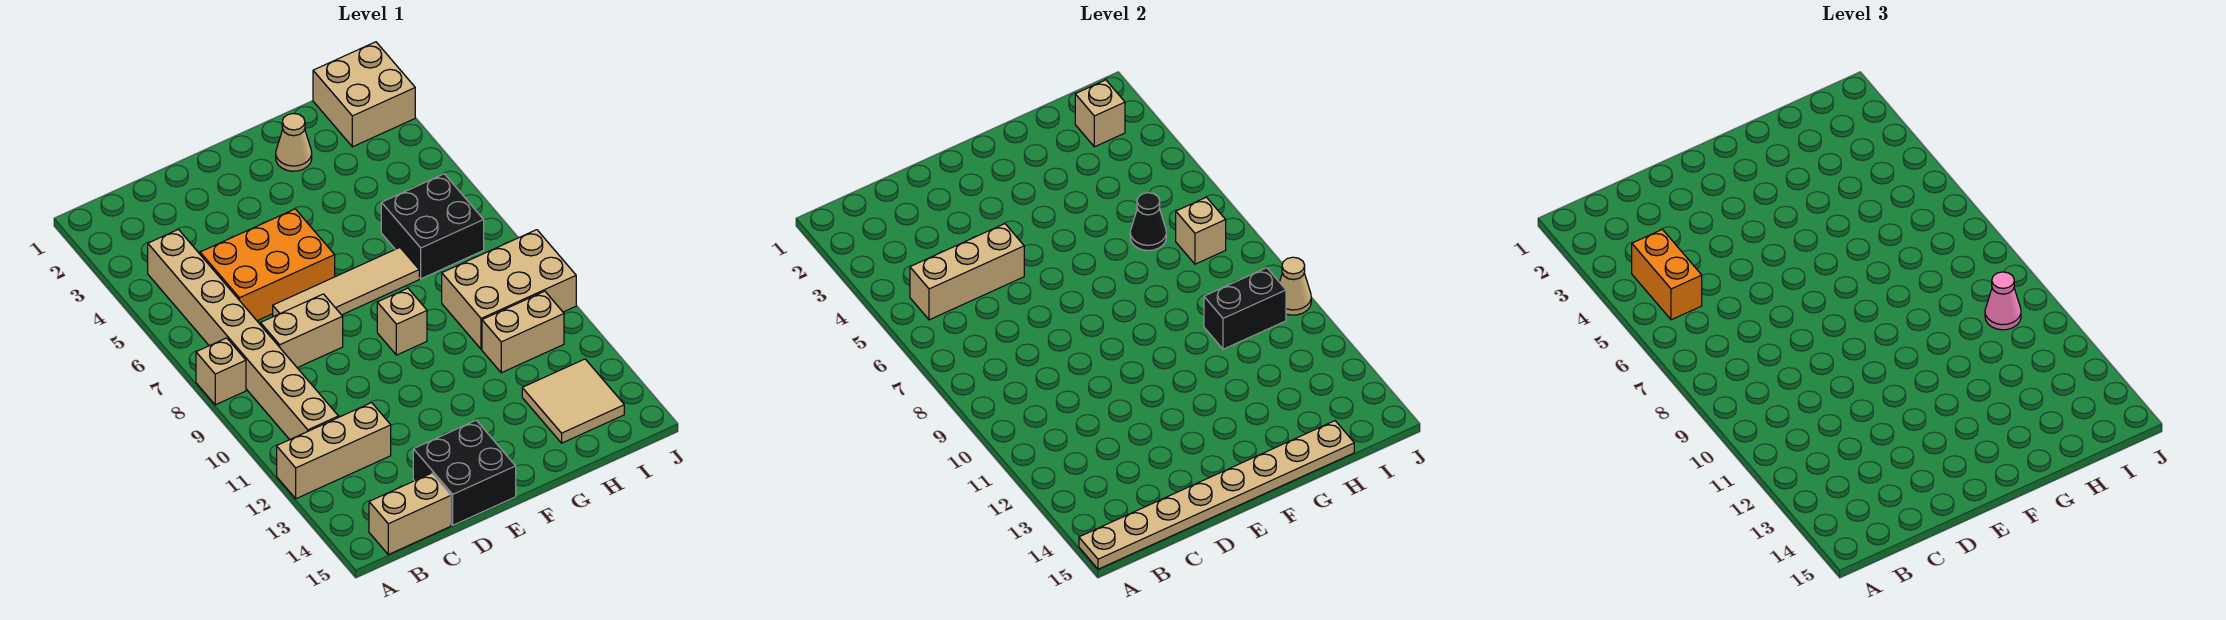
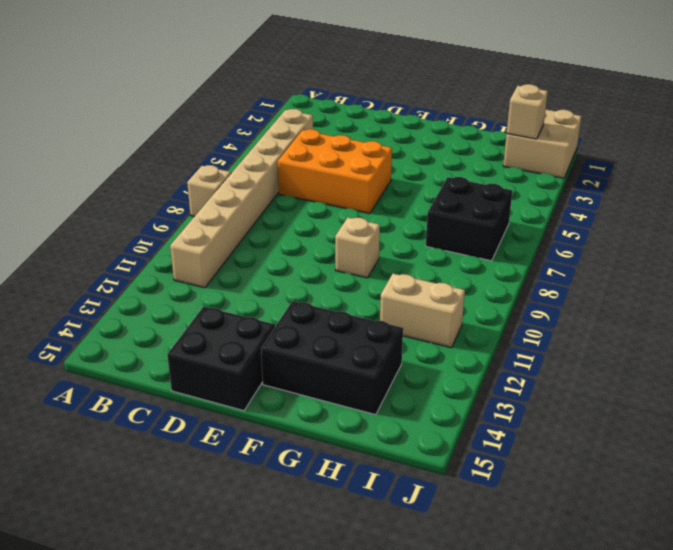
black 2x3 brick [261,301,403,415] -> tan 2x2 tile [522,359,624,443]
none -> tan 1x3 brick [277,403,391,499]
none -> tan 1x2 brick [369,473,451,555]
none -> tan 1x2 brick [261,294,343,368]

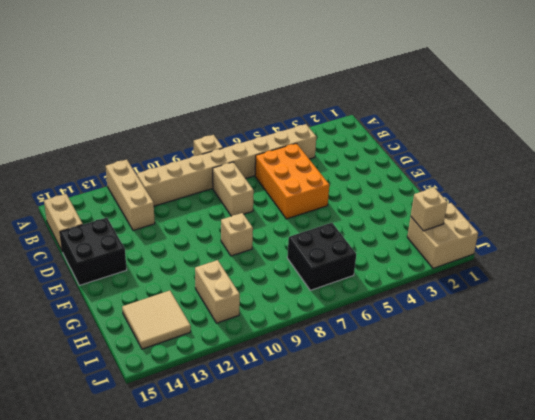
none -> tan 1x4 tile [273,248,419,316]
none -> tan 1x1 cone [276,113,312,171]
none -> tan 2x3 brick [442,230,576,349]

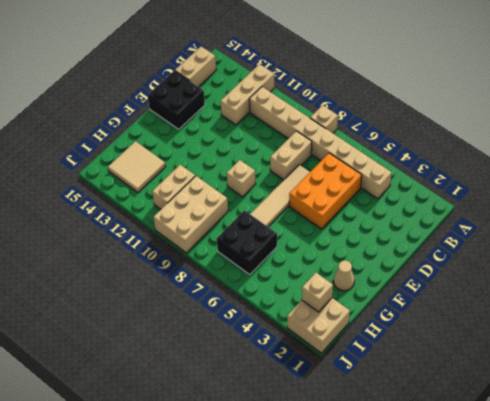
none -> tan 1x8 plate [1079,421,1354,569]
none -> tan 1x3 brick [910,224,1024,320]
none -> black 1x1 cone [1130,193,1166,251]

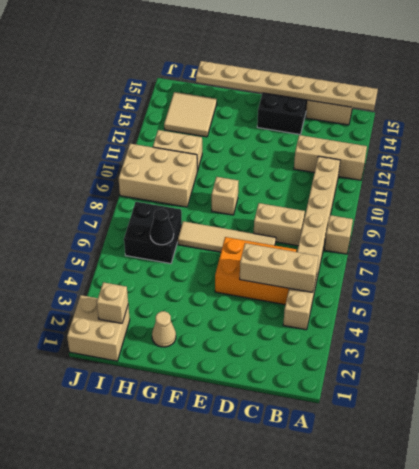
none -> black 1x2 brick [1204,268,1286,349]
none -> tan 1x1 brick [1176,197,1226,264]
none -> tan 1x1 cone [1280,257,1311,315]

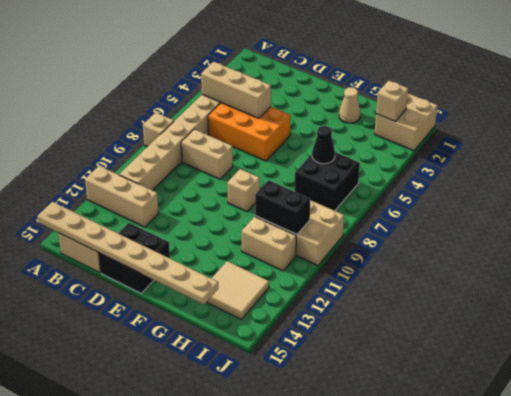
none -> tan 1x4 tile [273,248,419,316]
none -> tan 1x1 brick [1176,197,1226,264]
none -> tan 1x1 cone [1280,257,1311,315]

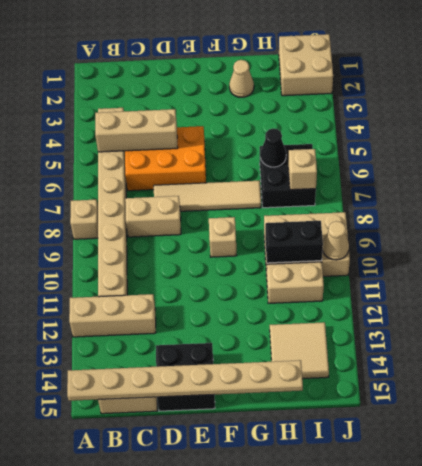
none -> tan 1x1 brick [1075,80,1125,147]
none -> orange 1x2 brick [1632,229,1702,320]
none -> pink 1x1 cone [1985,272,2021,330]

